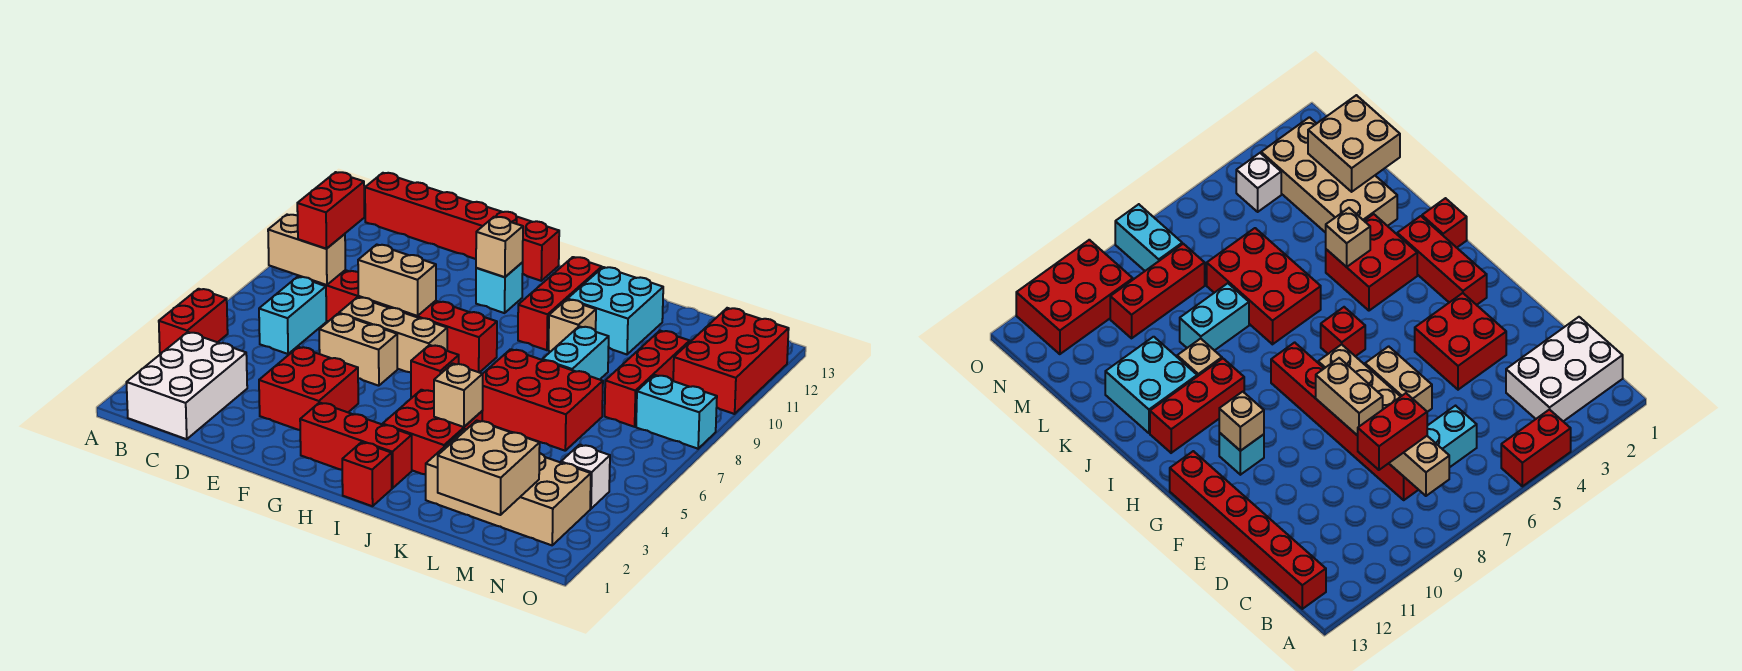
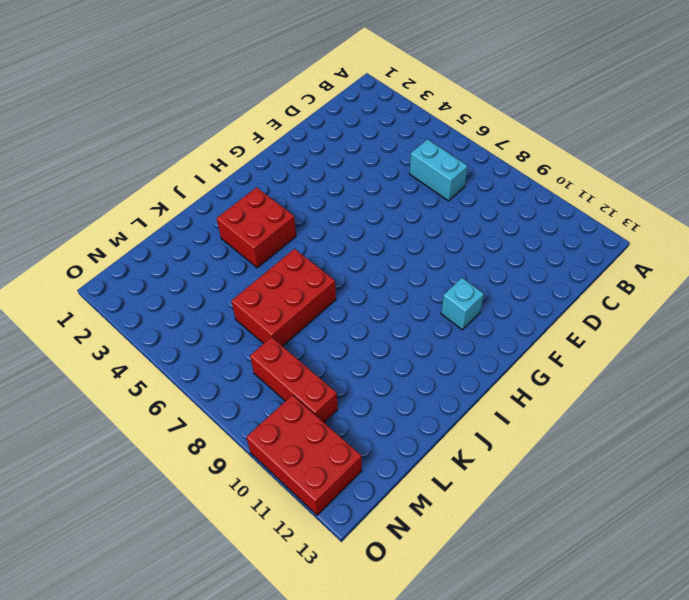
none -> red 1x2 brick [159,289,228,354]
none -> white 2x3 brick [126,332,247,439]
none -> red 1x6 brick [365,173,559,281]

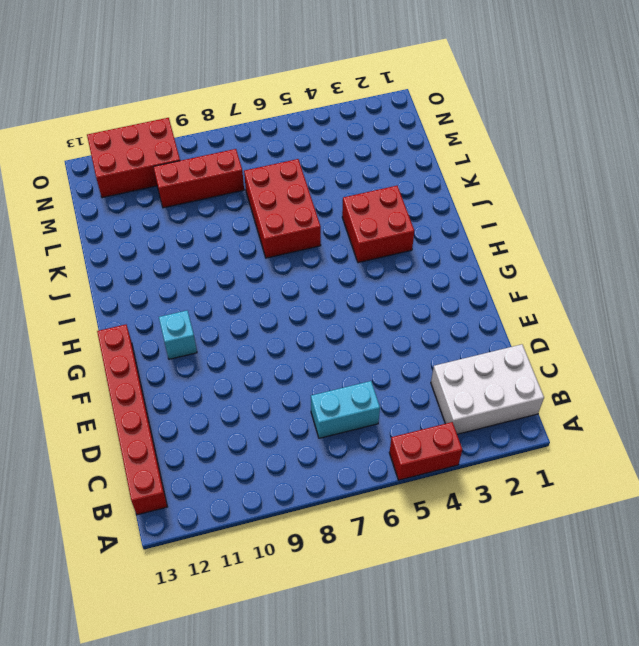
none -> red 1x6 brick [299,270,497,373]
none -> red 2x2 brick [259,347,358,430]
none -> tan 1x2 brick [319,314,397,386]

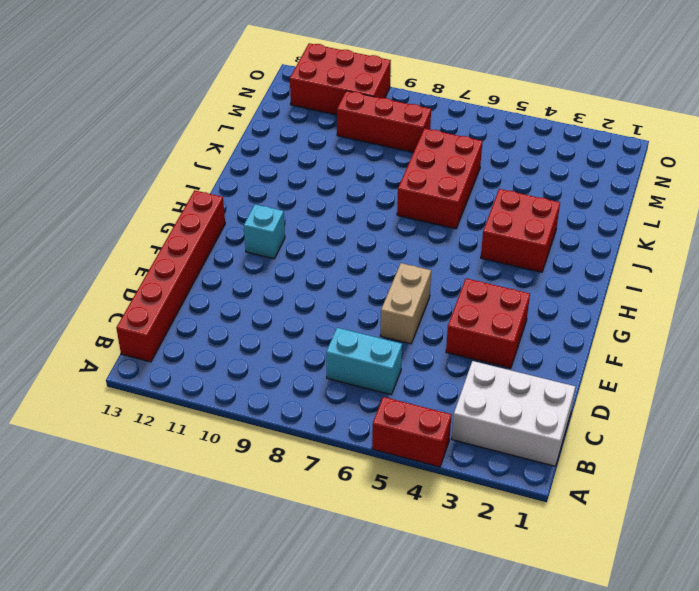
none -> red 1x6 brick [299,270,497,373]
none -> tan 1x3 brick [339,297,447,373]
none -> red 1x3 brick [300,403,412,488]

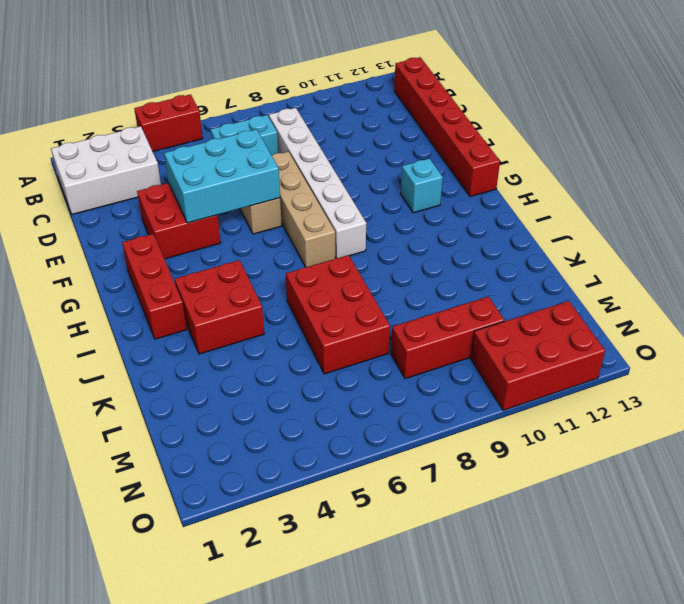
white 1x6 brick [269,108,366,258] -> red 1x6 brick [299,270,497,373]
cyan 2x3 brick [164,129,280,223] -> none
tan 1x4 brick [272,152,335,267] -> tan 1x3 brick [339,297,447,373]
none -> red 1x1 brick [411,345,459,397]
none -> red 1x1 brick [342,442,392,506]
none -> red 1x3 brick [518,257,602,350]

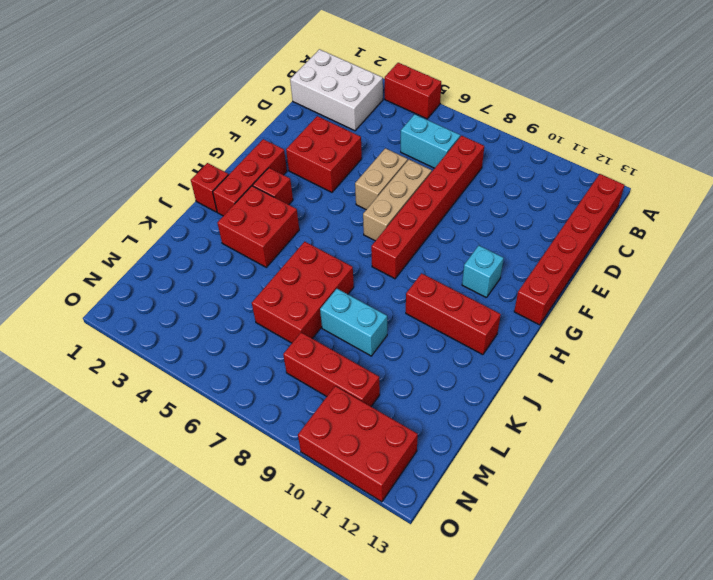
red 1x1 brick [253,168,293,205] -> red 1x1 brick moved to [411,345,459,397]
none -> tan 1x1 brick [549,300,596,352]
none -> cyan 2x2 brick [568,267,663,354]
none -> tan 2x4 brick [426,429,591,545]

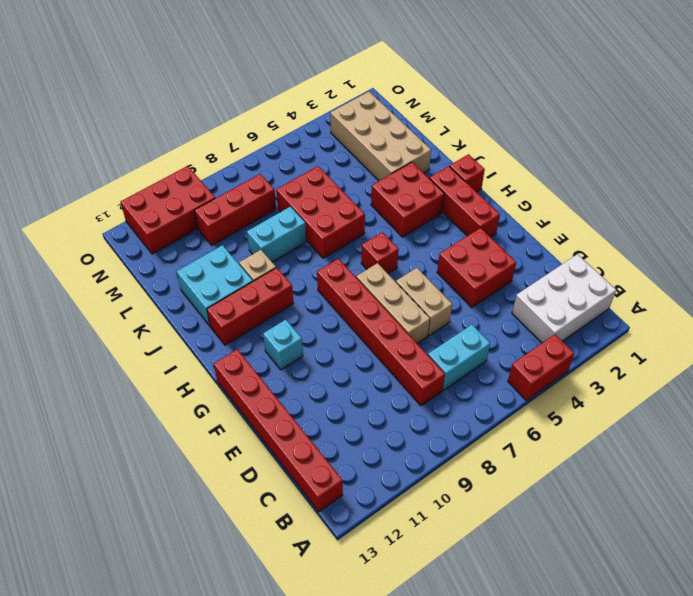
none -> white 1x1 brick [561,445,610,509]
none -> cyan 1x2 brick [636,375,717,449]
none -> tan 1x2 brick [268,215,345,285]

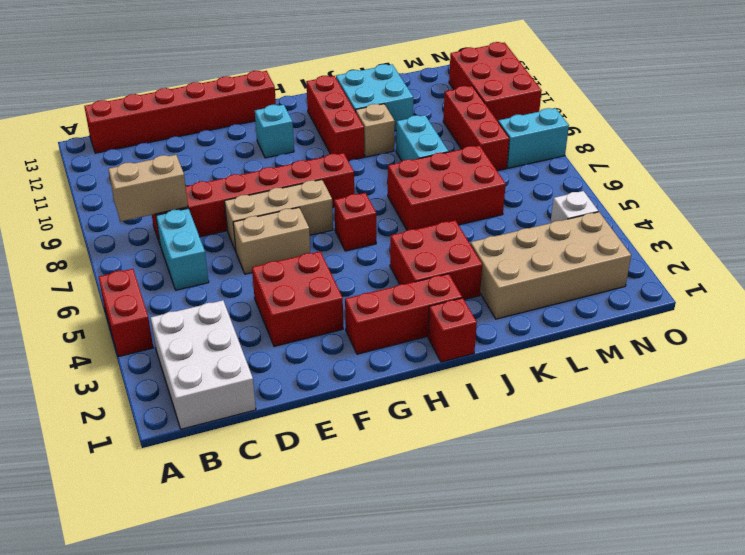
none -> tan 1x2 brick [358,245,436,316]
none -> tan 1x1 brick [476,217,523,277]
none -> tan 1x1 brick [434,364,483,427]

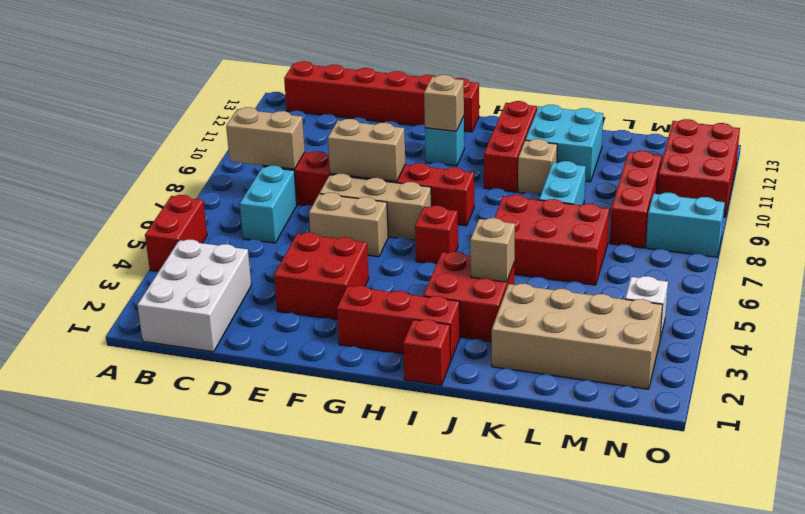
none -> tan 2x2 brick [438,421,540,515]
none -> red 1x2 brick [297,172,364,249]

